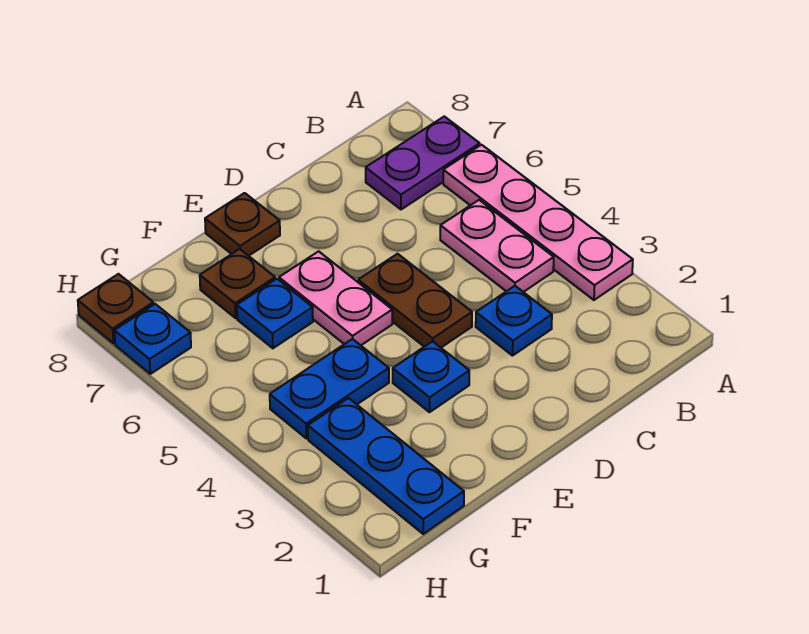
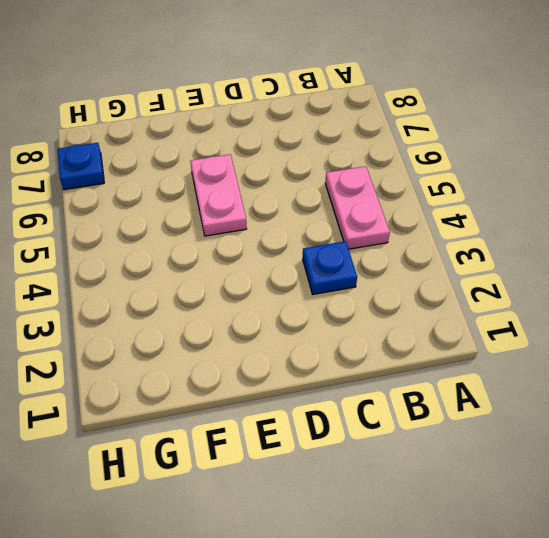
none -> pink 1x4 plate [443,145,633,300]
none -> purple 1x2 plate [366,116,480,209]
none -> brown 1x2 plate [358,254,472,348]

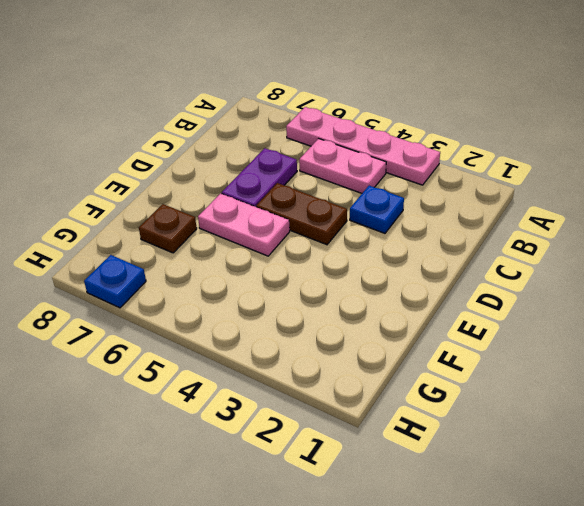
purple 1x2 plate [222,148,297,207] -> purple 1x2 plate moved to [366,116,480,209]
none -> blue 1x1 plate [393,341,469,412]
none -> brown 1x1 plate [205,193,280,256]
none -> blue 1x2 plate [270,339,389,438]

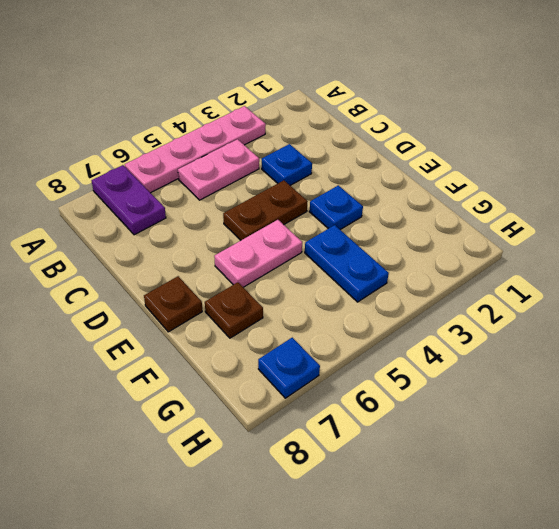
none -> blue 1x1 plate [237,279,313,348]
none -> blue 1x3 plate [308,398,464,534]
none -> brown 1x1 plate [78,274,154,344]

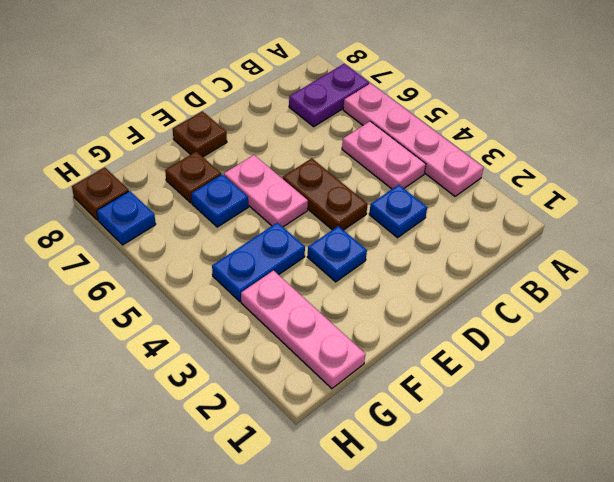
pink 1x3 plate [241,271,366,389] -> blue 1x3 plate [308,398,464,534]

